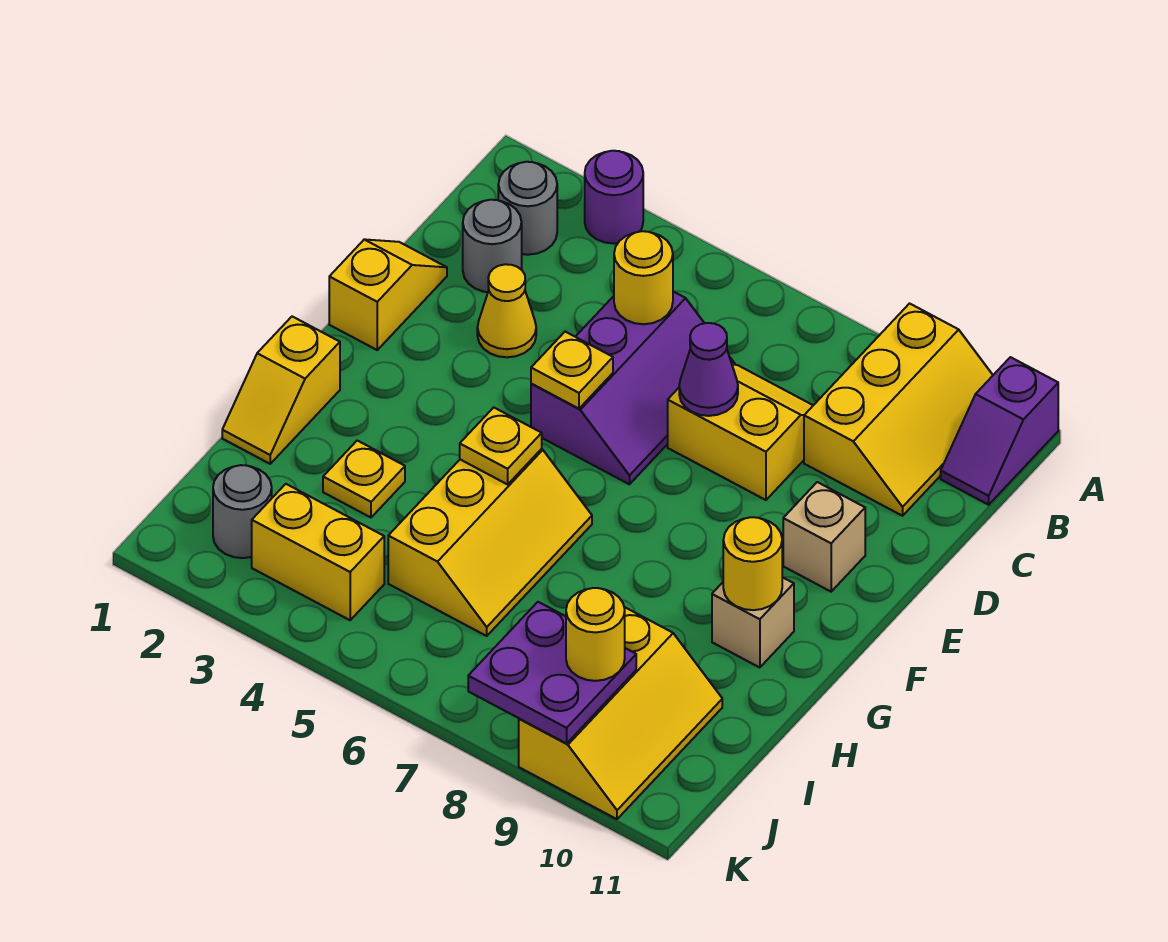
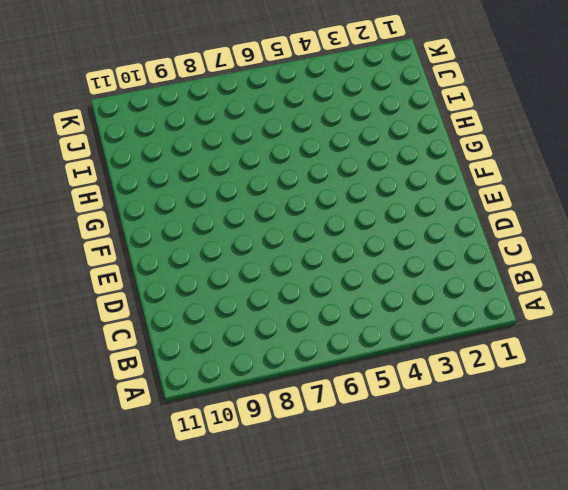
none -> purple 1x1 round brick [585,151,643,244]
none -> yellow 2x3 slope [804,304,993,516]
none -> purple 1x2 slope [941,357,1058,505]

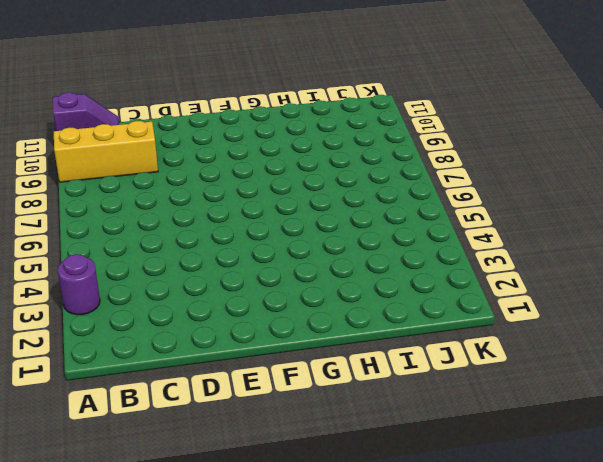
none -> grey 1x1 round brick [498,162,557,255]
none -> grey 1x1 round brick [463,200,522,292]
none -> purple 2x3 slope [531,292,735,484]

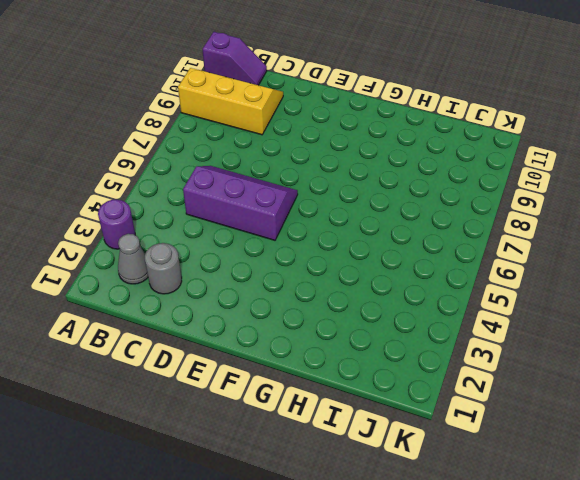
grey 1x1 cone [118,234,148,284] -> grey 1x1 round brick [498,162,557,255]
none -> yellow 2x2 slope [668,365,813,500]
none -> yellow 1x2 slope [329,239,447,350]
none -> yellow 1x1 cone [477,264,536,357]

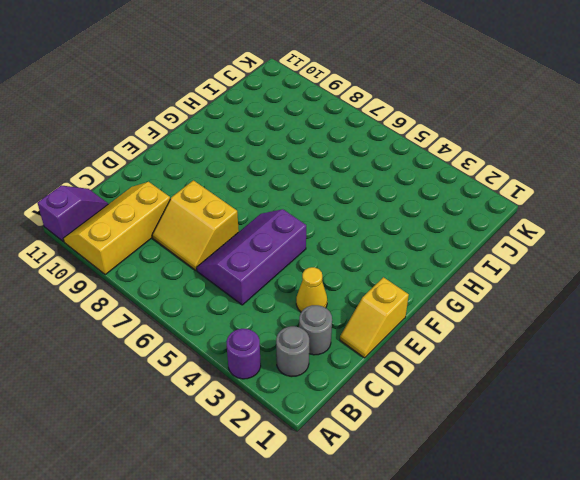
none -> tan 1x1 brick [783,482,865,592]
none -> yellow 1x2 slope [222,316,340,464]
none -> yellow 2x3 slope [388,449,592,636]

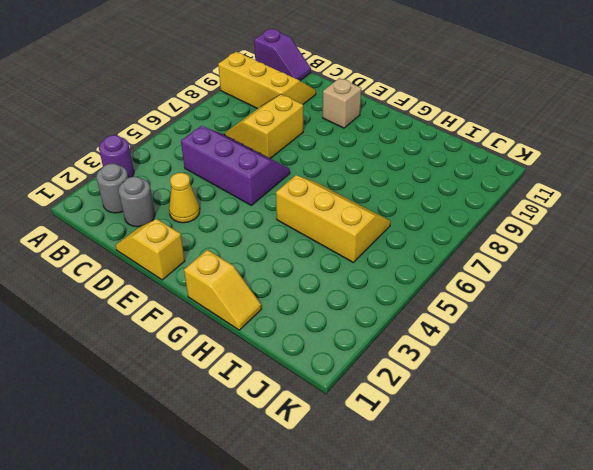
none -> tan 1x1 brick [712,577,794,668]
none -> yellow 1x1 plate [323,441,405,517]
none -> yellow 2x3 slope [519,607,722,819]

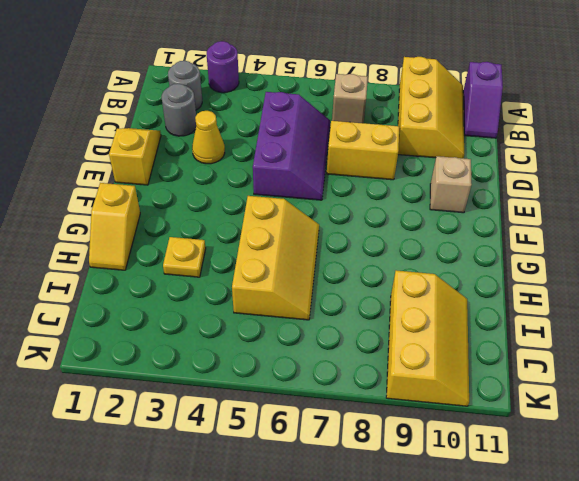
tan 1x1 brick [332,74,368,123] -> tan 1x1 brick moved to [712,577,794,668]
none -> grey 1x1 round brick [213,465,272,558]
none -> yellow 1x2 brick [252,484,384,620]
none -> yellow 1x1 round brick [614,231,673,324]

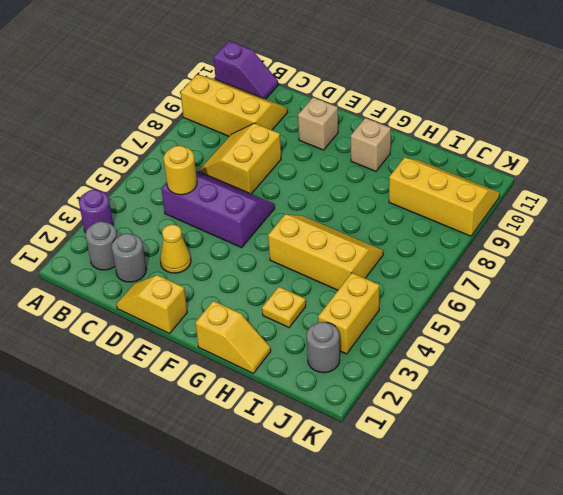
none -> purple 1x1 cone [679,323,738,416]
none -> yellow 1x1 plate [531,332,613,409]
none -> yellow 1x1 plate [460,407,542,484]

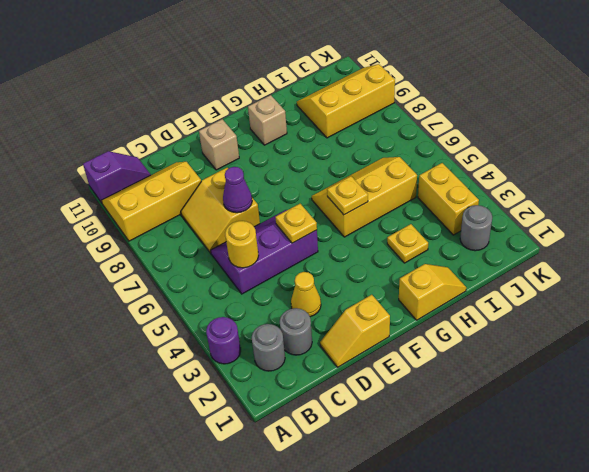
none -> yellow 1x1 round brick [723,517,782,610]
none -> purple 2x2 plate [468,602,636,744]
none -> yellow 1x1 round brick [566,588,625,681]

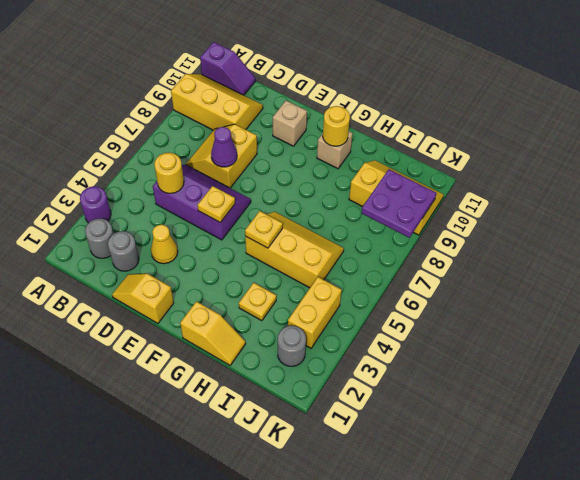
none -> yellow 1x1 round brick [566,588,625,681]

